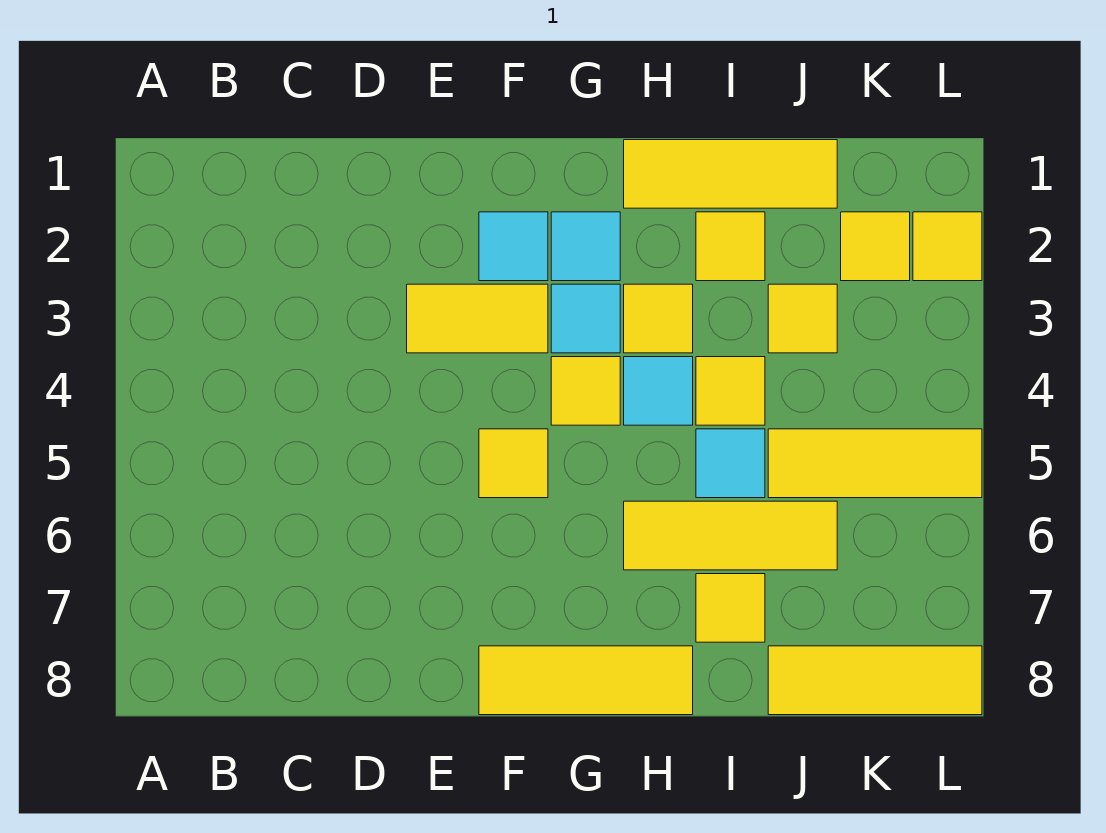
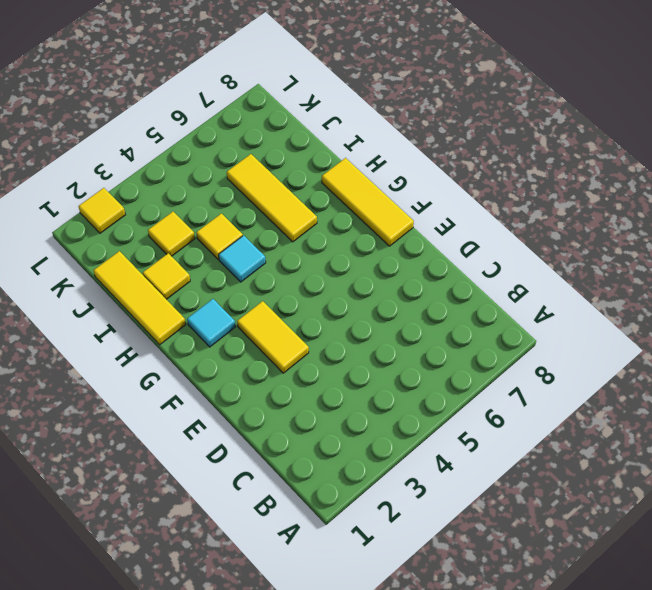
none -> cyan 1x1 tile [479,212,548,281]
none -> yellow 1x1 tile [479,429,548,498]
none -> cyan 1x1 tile [551,284,620,353]

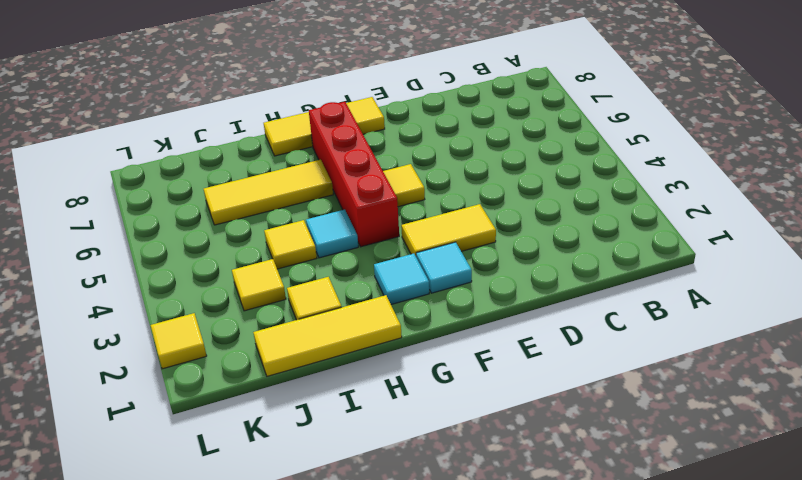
red 1x4 brick [309,102,399,247] -> yellow 1x1 tile [551,357,620,425]
none -> cyan 1x1 tile [551,284,620,353]
none -> yellow 1x1 tile [624,284,693,353]
none -> cyan 1x1 tile [696,429,765,498]

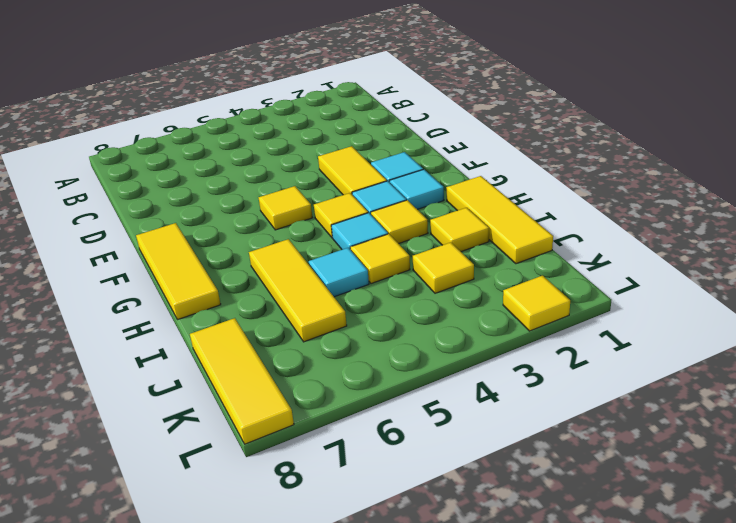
none -> yellow 1x1 tile [696,574,765,642]
none -> yellow 1x3 tile [768,429,982,498]
none -> yellow 1x1 tile [841,212,910,281]

